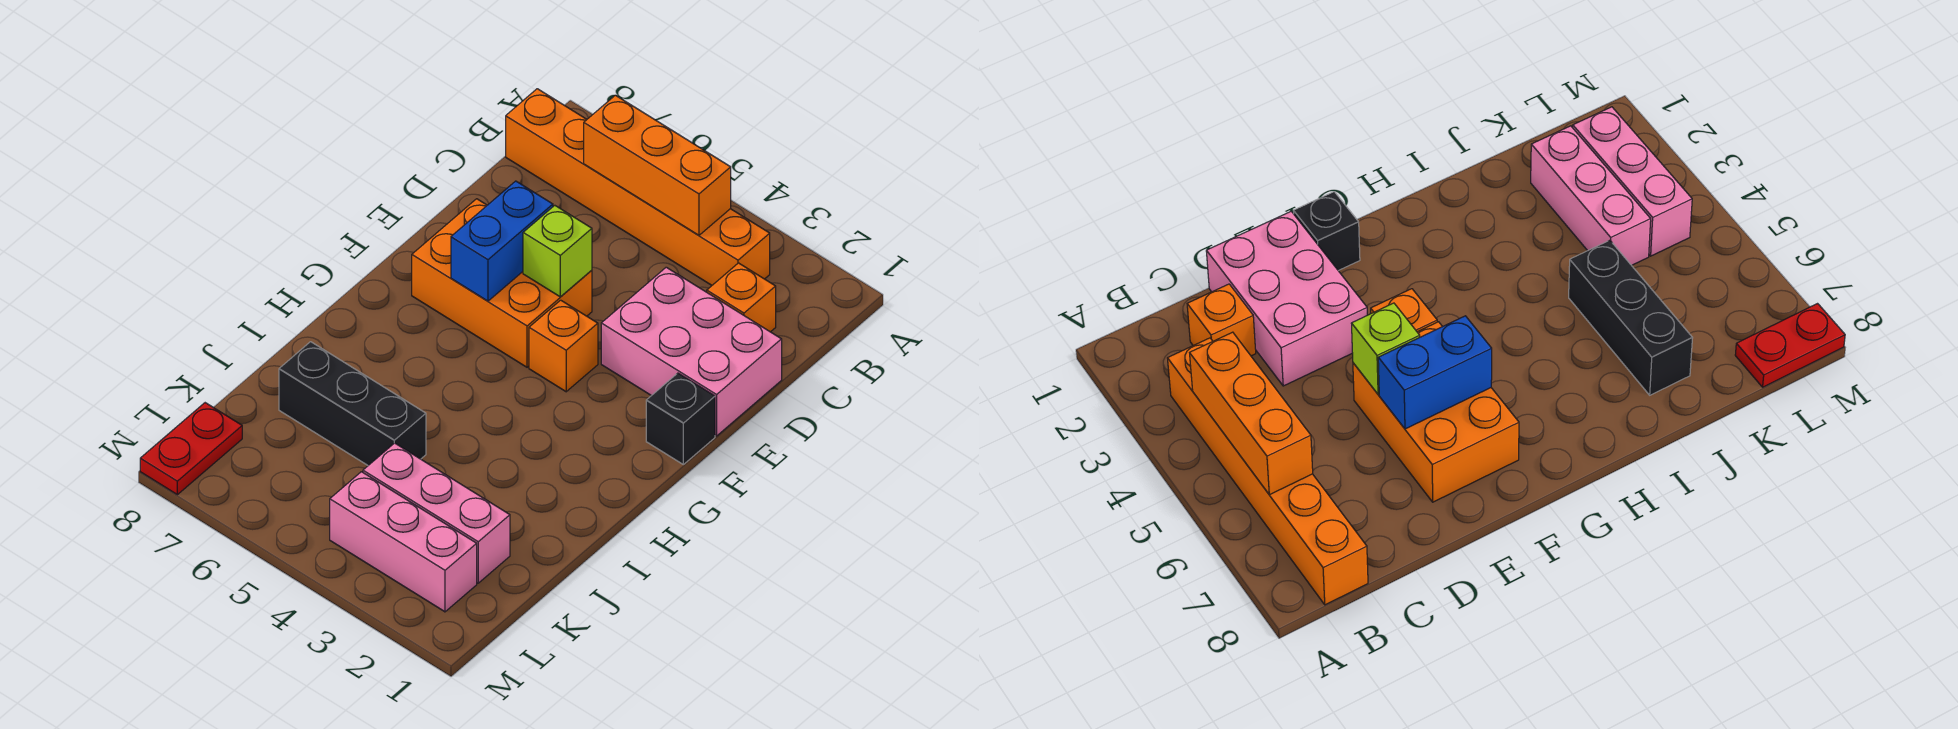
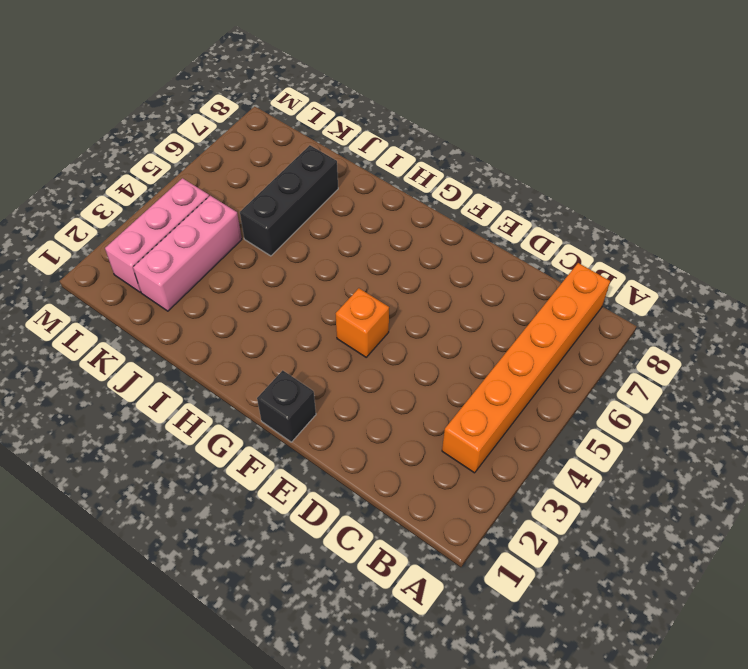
none -> orange 1x1 brick [707,263,776,332]
none -> pink 2x3 brick [601,267,782,436]
none -> orange 2x3 brick [412,199,592,367]

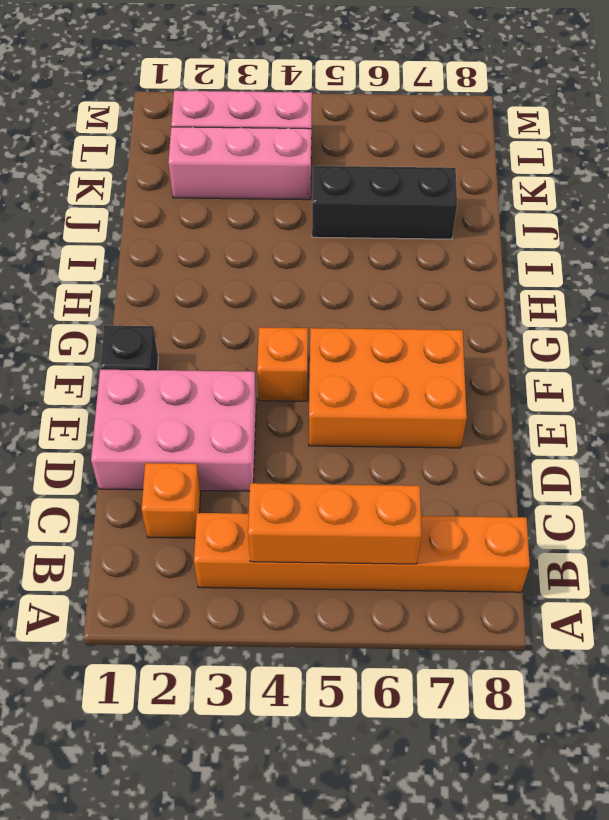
none -> red 1x2 plate [140,403,242,495]
none -> lime 1x1 brick [523,205,592,297]
none -> blue 1x2 brick [451,181,553,301]

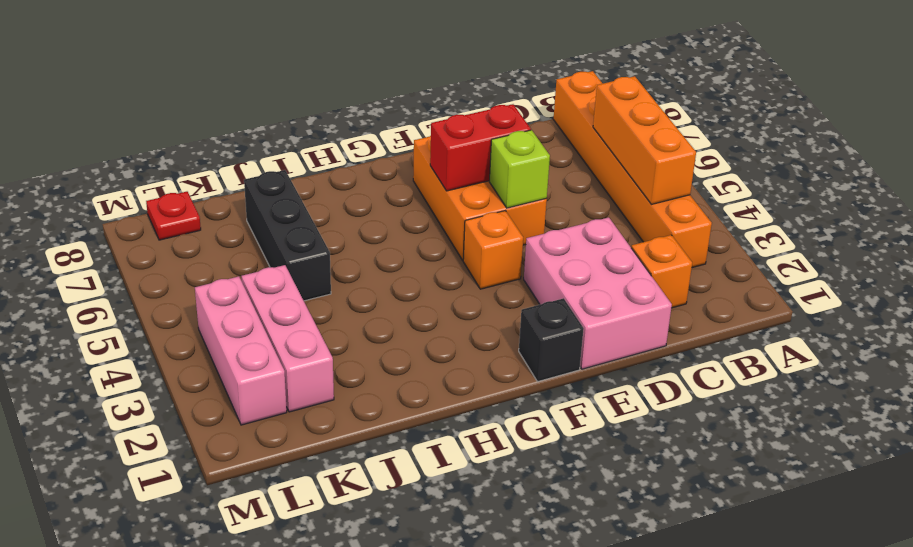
red 1x2 brick [430,104,531,191] -> blue 1x2 brick [451,181,553,301]
red 1x1 plate [146,192,201,240] -> red 1x2 plate [140,403,242,495]

